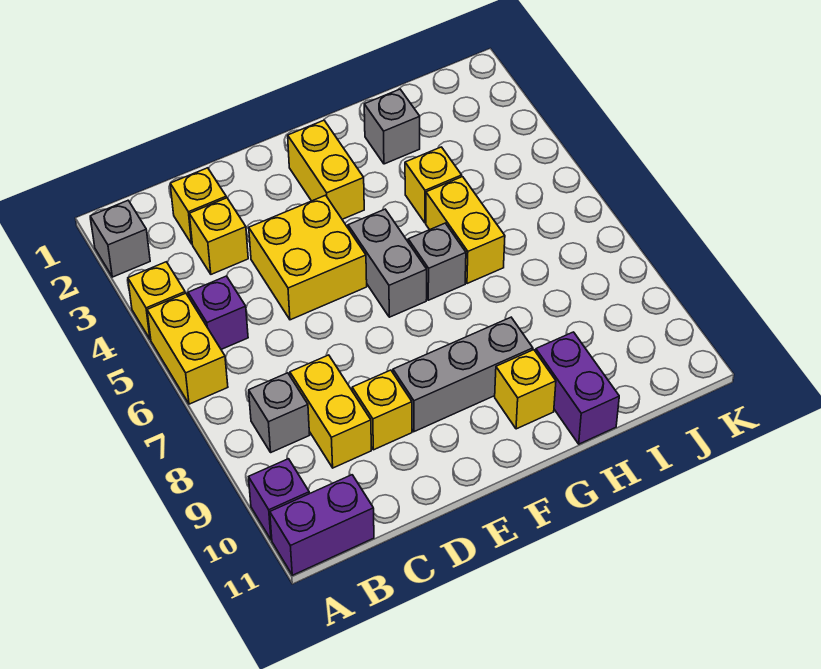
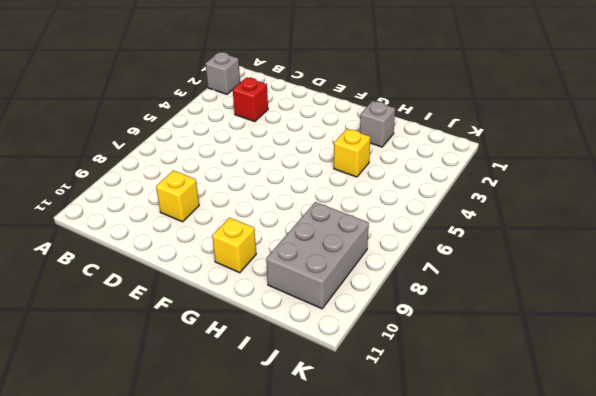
red 1x1 brick [233,78,268,122] -> yellow 1x1 brick [189,198,248,274]
grey 2x3 brick [266,202,369,309] -> none
none -> yellow 1x1 brick [128,262,185,340]
none -> yellow 1x2 brick [147,293,228,404]
none -> purple 1x1 brick [249,459,309,540]

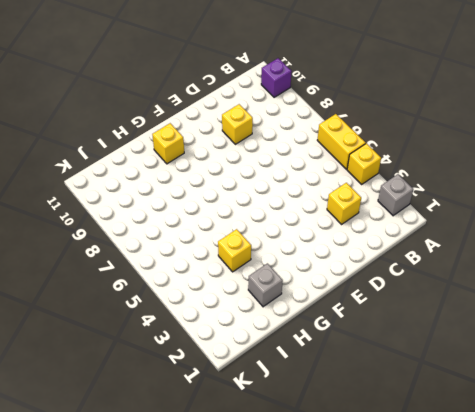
none -> purple 1x2 brick [270,475,374,575]
none -> purple 1x1 brick [188,276,248,349]
none -> grey 1x1 brick [249,373,310,452]

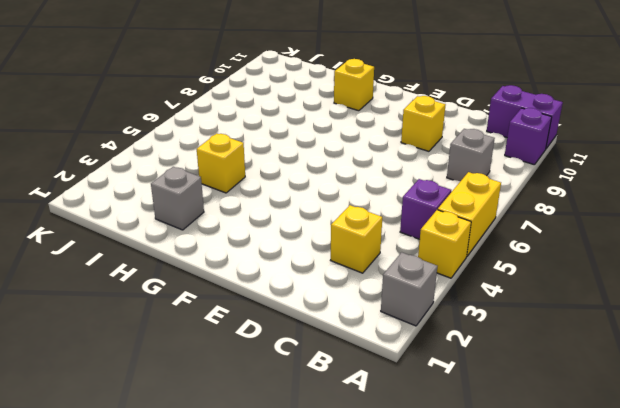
none -> yellow 1x1 brick [170,168,226,244]
none -> yellow 1x2 brick [290,355,371,468]
none -> yellow 2x2 brick [249,195,367,320]

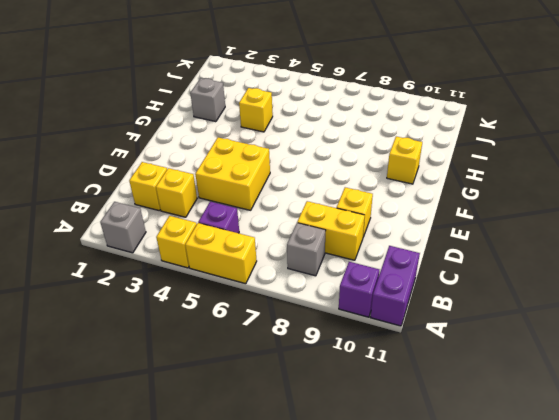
none -> grey 1x3 brick [393,317,533,432]
none -> yellow 1x2 brick [288,120,364,219]
none -> grey 1x2 brick [348,209,427,317]

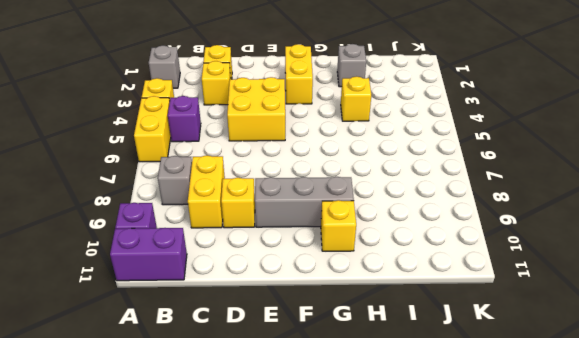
none -> grey 1x2 brick [348,209,427,317]
none -> grey 1x1 brick [408,223,466,300]
none -> yellow 1x2 brick [426,177,505,284]

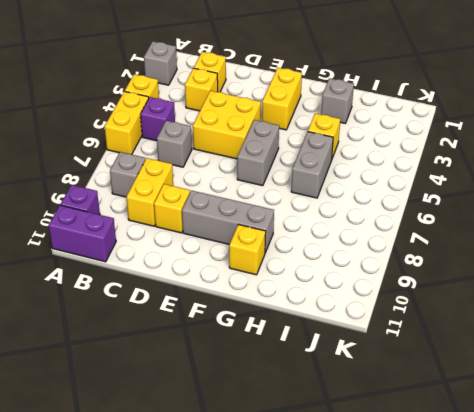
grey 1x1 brick [157,121,192,167] -> grey 1x1 brick moved to [408,223,466,300]
grey 1x2 brick [291,132,333,198] -> yellow 1x2 brick [426,177,505,284]
none -> purple 1x2 brick [536,332,619,444]

